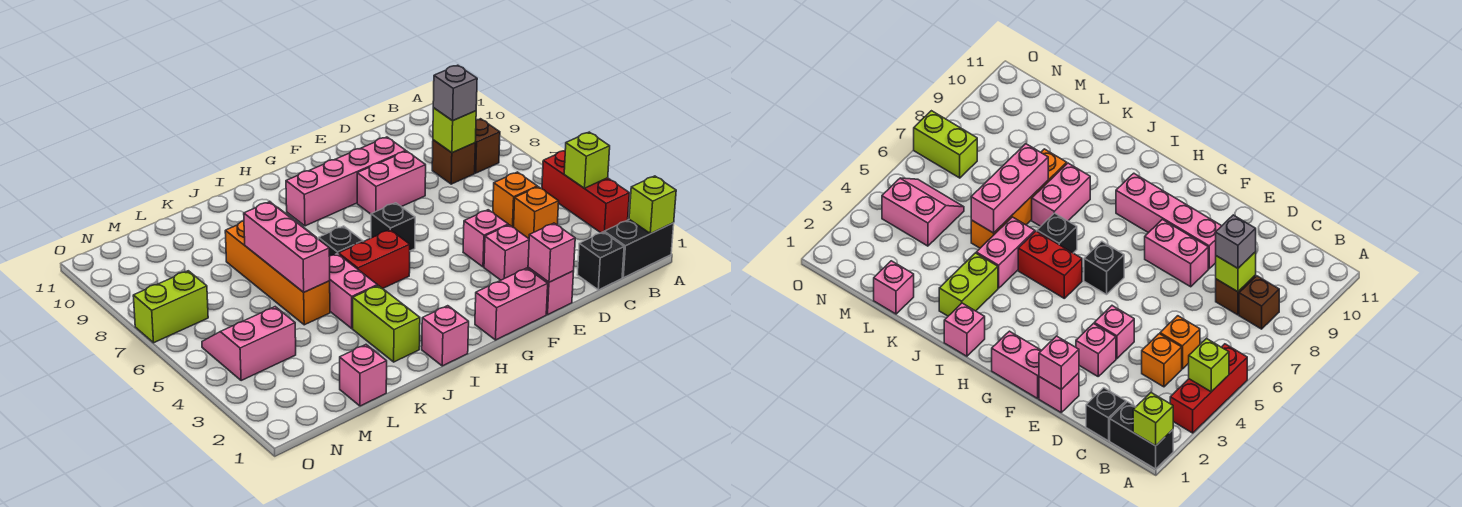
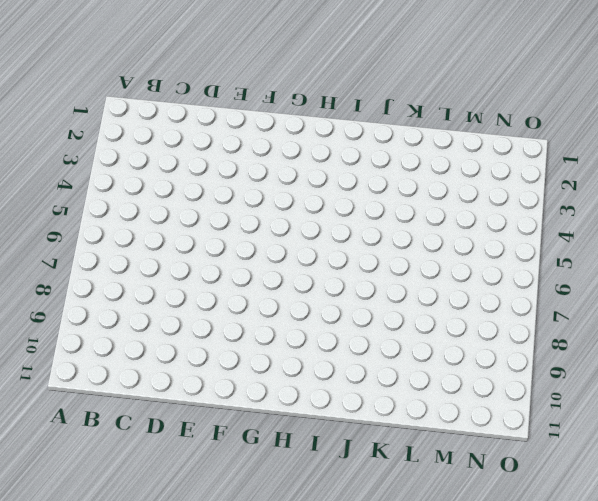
none -> black 1x2 brick [604,219,674,278]
none -> red 1x3 brick [542,151,629,233]
none -> brown 1x1 brick [475,119,500,173]
none -> black 1x1 brick [577,232,624,290]

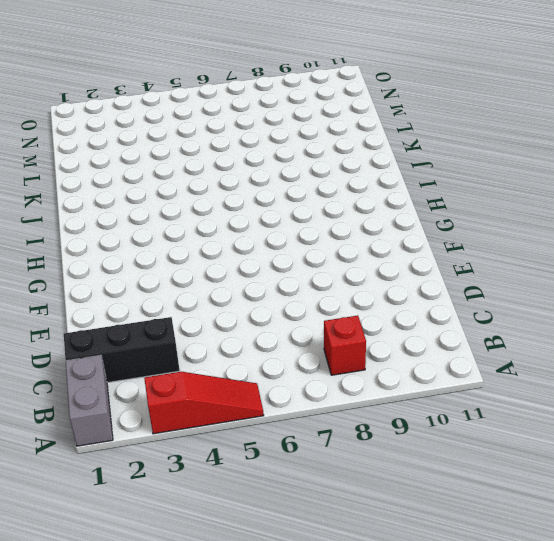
grey 1x2 brick [66,355,113,446] -> black 1x2 brick [604,219,674,278]
red 1x3 slope [144,372,264,434] -> red 1x3 brick [542,151,629,233]
red 1x1 brick [324,316,366,375] -> brown 1x1 brick [475,119,500,173]
black 1x3 brick [64,317,180,383] -> black 1x1 brick [577,232,624,290]
none -> orange 1x1 brick [514,187,559,239]
none -> orange 1x1 brick [493,172,537,228]
none -> brown 1x1 brick [432,140,475,184]
none -> pink 1x1 brick [528,268,574,315]

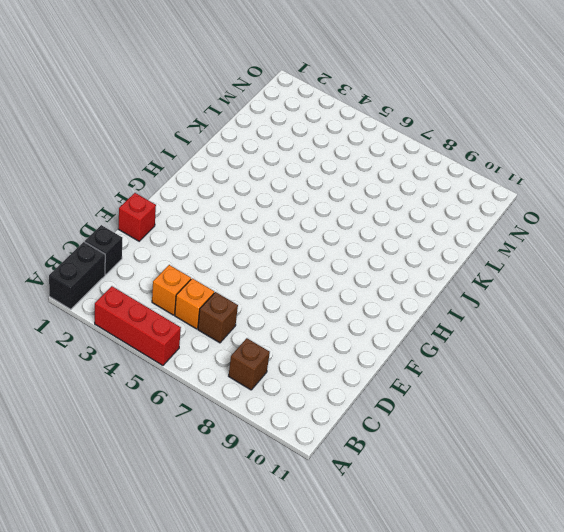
brown 1x1 brick [198,292,238,343] -> brown 1x1 brick moved to [432,140,475,184]
red 1x1 brick [118,193,156,241] -> pink 1x1 brick [528,268,574,315]
none -> pink 1x1 brick [484,225,529,280]
none -> pink 1x1 brick [463,210,508,267]
none -> pink 1x2 brick [357,151,426,214]
none -> pink 1x4 brick [286,137,406,226]

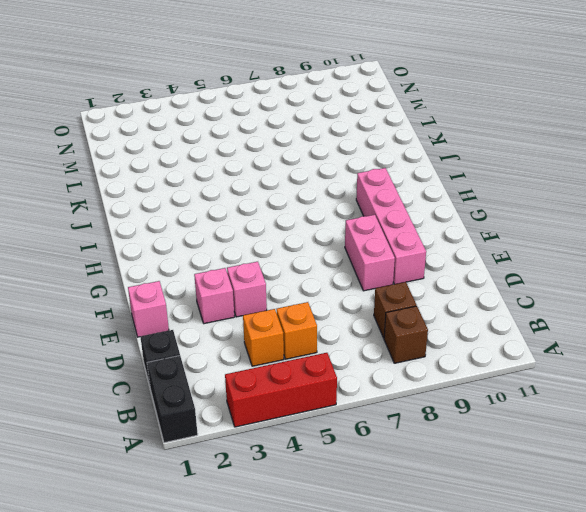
none -> pink 1x2 brick [475,268,548,340]
none -> black 1x1 brick [371,203,415,251]
none -> red 1x2 brick [339,230,410,289]
none -> pink 1x1 brick [422,306,469,366]

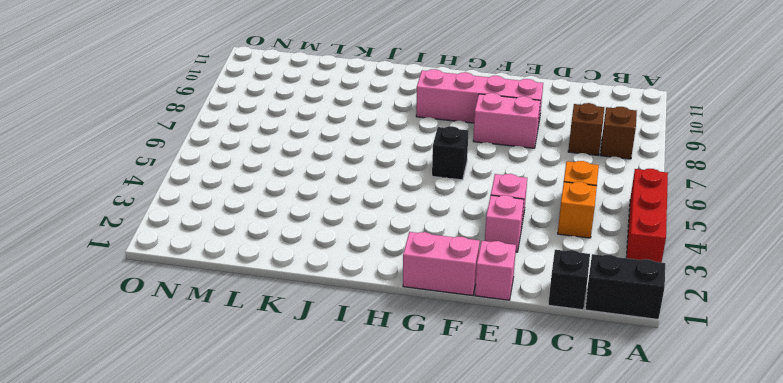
none -> red 1x2 brick [339,230,410,289]
none -> pink 1x1 brick [422,306,469,366]
none -> black 1x1 brick [318,226,363,256]
none -> lime 1x2 brick [353,286,420,362]

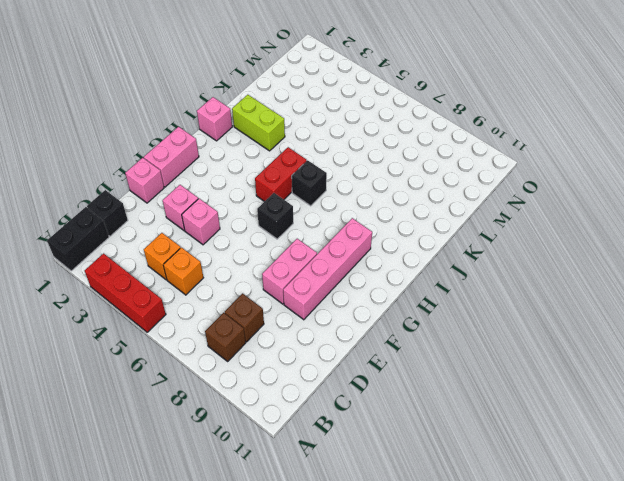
none -> pink 1x2 brick [329,254,377,328]
none -> pink 1x2 brick [1032,163,1090,226]
none -> orange 1x4 brick [225,221,330,325]
none -> pink 1x1 brick [340,345,387,406]

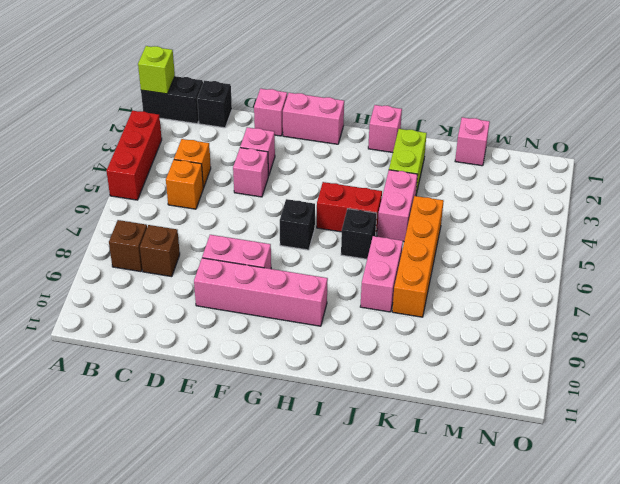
none -> pink 2x2 slope [202,307,296,381]
none -> lime 1x2 brick [133,271,208,343]
none -> lime 1x1 brick [564,132,610,188]
none -> lime 1x1 brick [433,108,476,153]

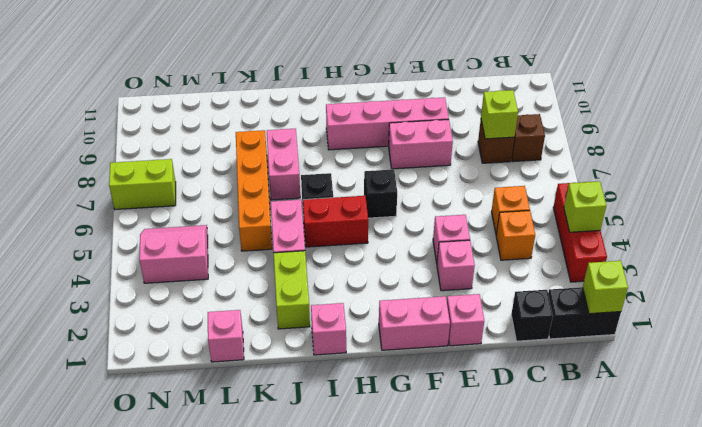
none -> pink 1x1 brick [528,223,575,282]
none -> pink 1x3 brick [244,202,330,292]
none -> grey 1x1 brick [433,65,477,121]

